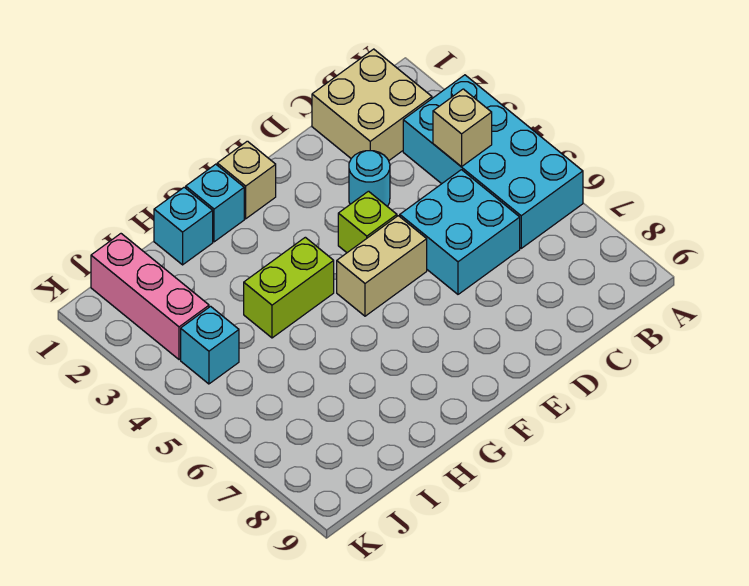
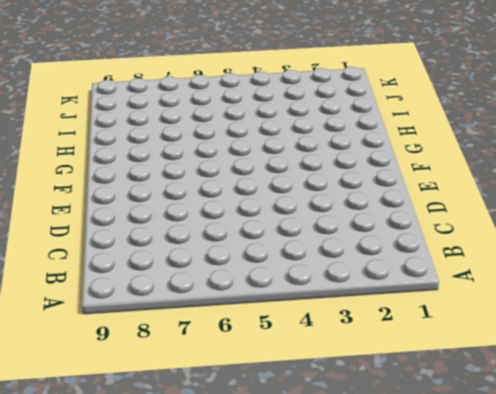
none -> cyan 2x4 brick [403,75,583,248]
none -> tan 2x2 brick [312,49,432,161]
none -> cyan 2x2 brick [400,170,520,294]

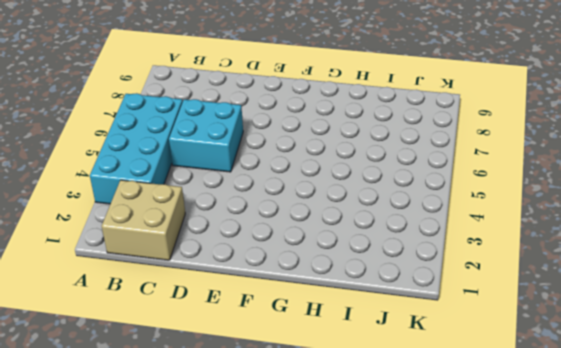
none -> cyan 1x1 round brick [349,151,390,207]
none -> lime 1x1 brick [338,191,397,253]
none -> tan 1x2 brick [337,216,427,316]

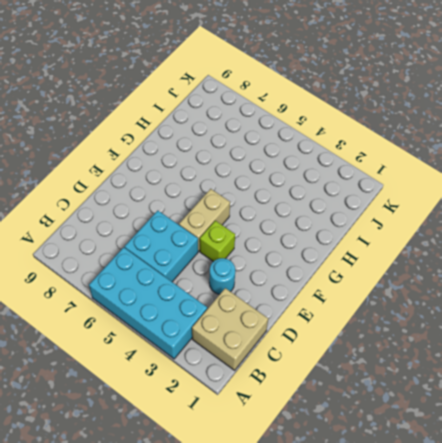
none -> tan 1x1 brick [217,141,276,219]
none -> cyan 1x1 brick [186,164,244,242]
none -> lime 1x2 brick [244,237,334,338]

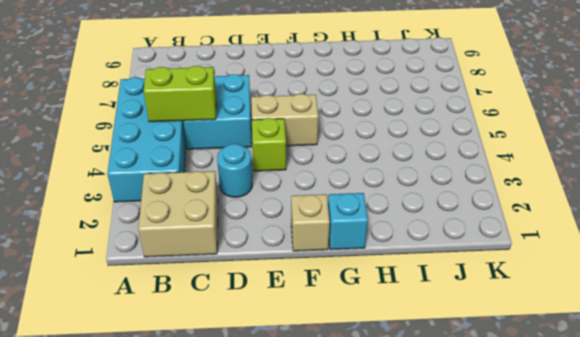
lime 1x2 brick [144,66,216,122] -> lime 1x2 brick moved to [244,237,334,338]
none -> cyan 1x1 brick [154,187,213,265]
none -> pink 1x3 brick [91,234,209,360]
none -> cyan 1x1 brick [181,306,239,384]

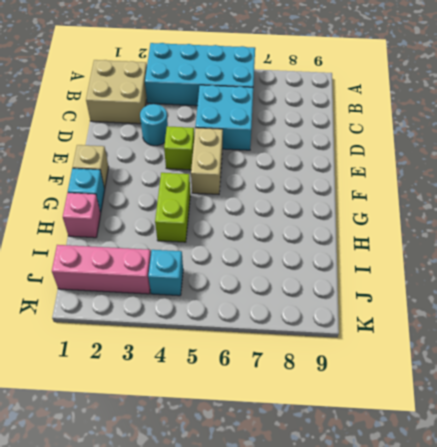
pink 1x1 brick [63,193,101,238] -> cyan 1x1 brick [154,187,213,265]
none -> tan 1x1 brick [433,89,492,167]

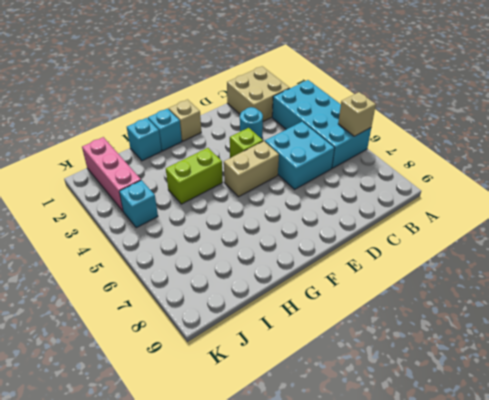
tan 1x1 brick [338,92,376,136] -> tan 1x1 brick moved to [433,89,492,167]

